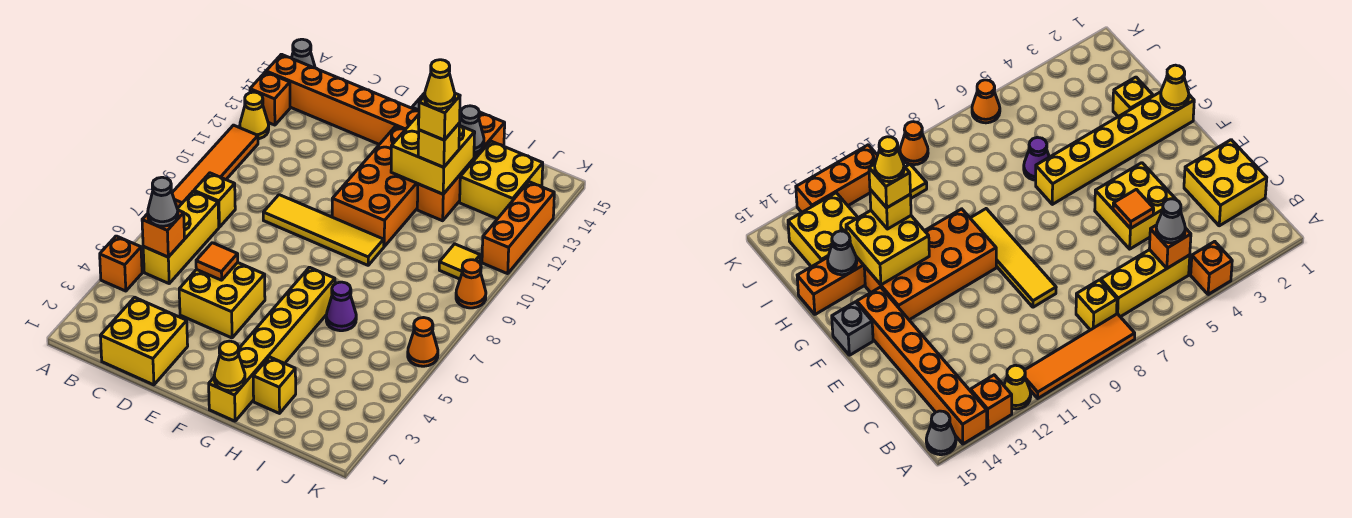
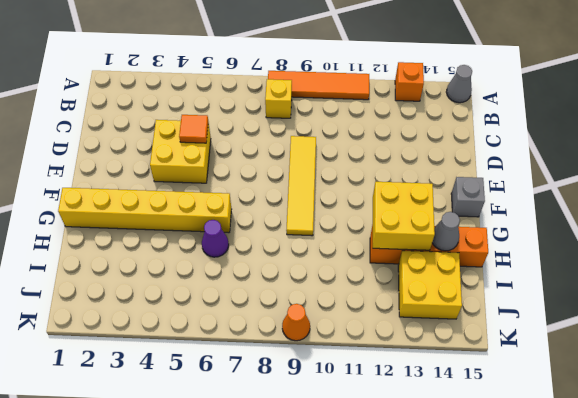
none -> orange 1x1 brick [100,236,142,291]
none -> yellow 1x1 cone [240,92,269,139]
none -> orange 1x6 brick [266,54,419,144]
none -> yellow 1x3 brick [143,191,219,283]

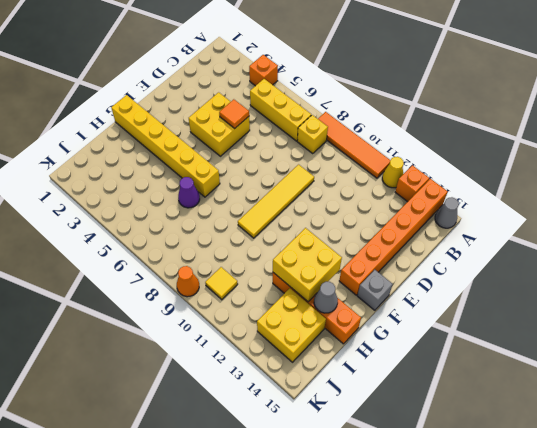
none -> yellow 2x2 brick [100,297,188,385]
none -> orange 2x4 brick [332,126,418,246]
none -> yellow 1x1 brick [253,357,296,413]
none -> orange 1x1 cone [408,318,438,366]

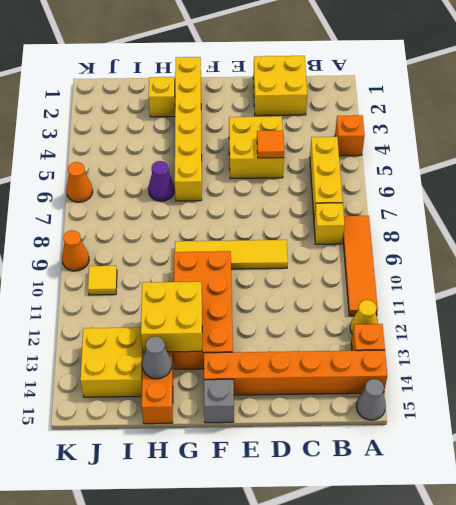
none -> orange 1x3 brick [482,182,554,274]
none -> orange 1x1 brick [142,210,185,257]
none -> yellow 1x1 cone [214,341,245,391]
none -> grey 1x1 cone [148,177,178,226]

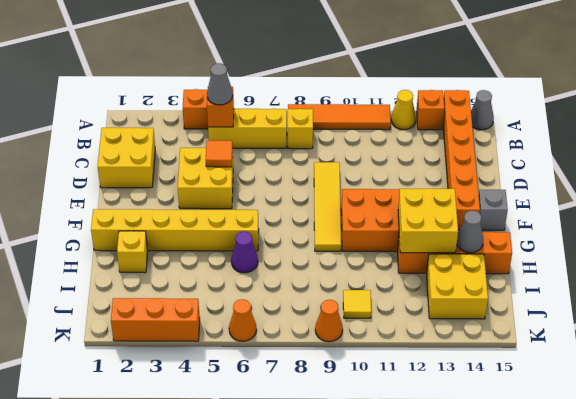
orange 1x3 brick [111,298,200,341] -> orange 1x3 brick moved to [482,182,554,274]
none -> yellow 1x1 cone [214,341,245,391]
none -> yellow 1x1 brick [418,123,460,167]
none -> yellow 1x1 brick [418,93,460,140]
none -> yellow 1x1 cone [425,60,455,109]

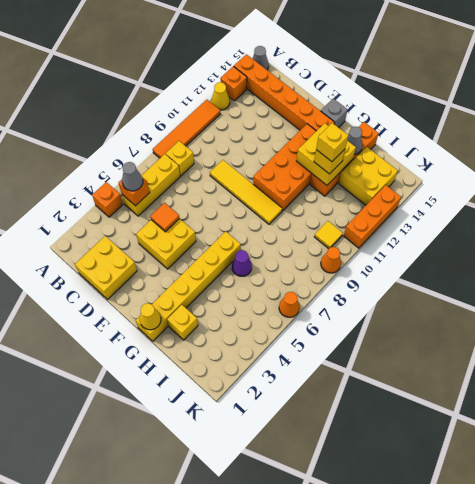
none -> yellow 1x1 cone [425,60,455,109]

